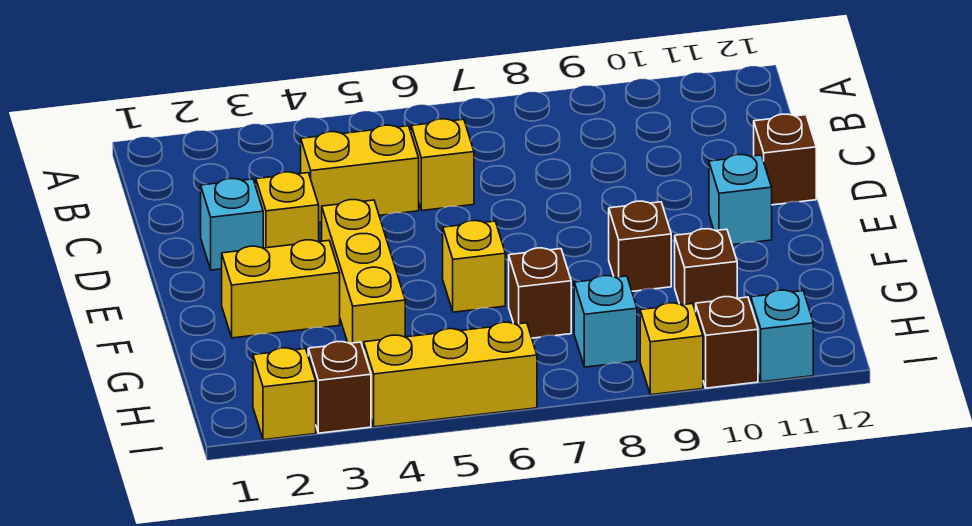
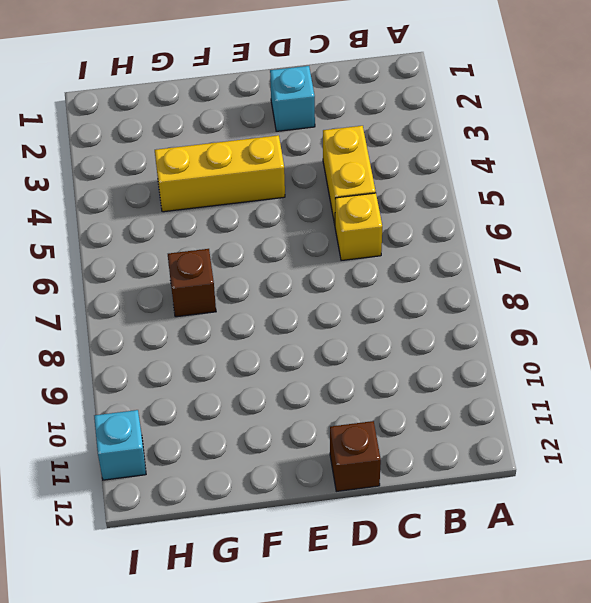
none -> yellow 1x1 brick [256,172,319,248]
none -> cyan 1x1 brick [709,155,772,245]
none -> yellow 1x2 brick [222,240,340,338]

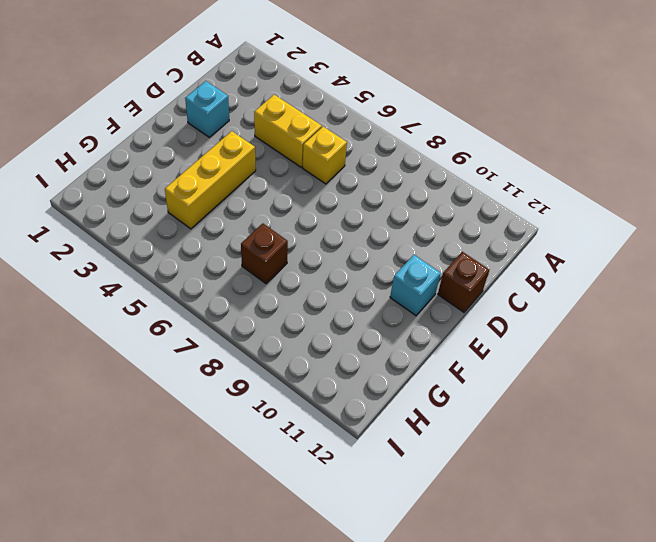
none -> yellow 1x1 brick [256,172,319,248]
none -> yellow 1x2 brick [222,240,340,338]
none -> yellow 1x1 brick [443,221,505,312]

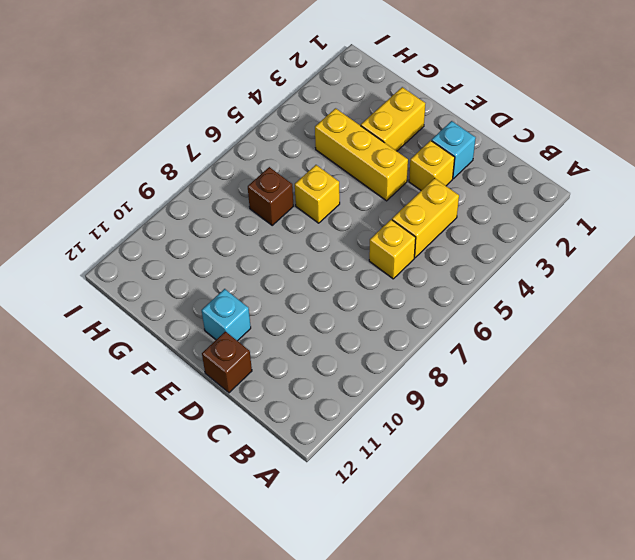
none -> brown 1x1 brick [609,201,671,291]
none -> brown 1x1 brick [675,229,737,312]
none -> cyan 1x1 brick [574,276,637,367]

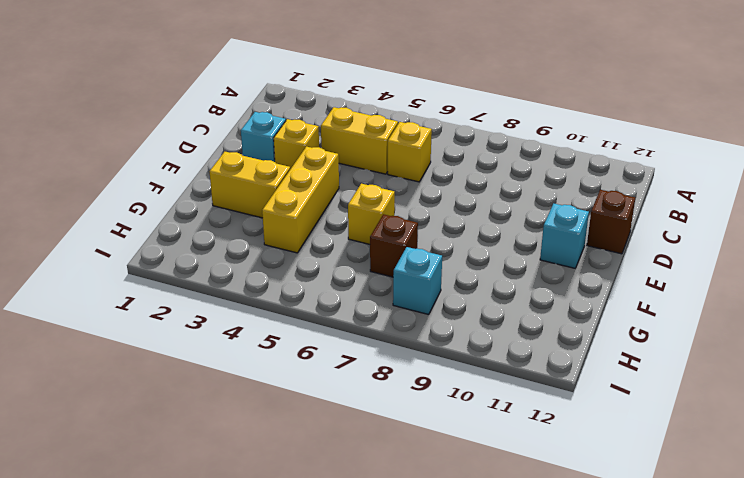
none -> brown 1x1 brick [609,201,671,291]
none -> brown 1x1 brick [675,229,737,312]
none -> yellow 1x1 brick [253,348,316,440]

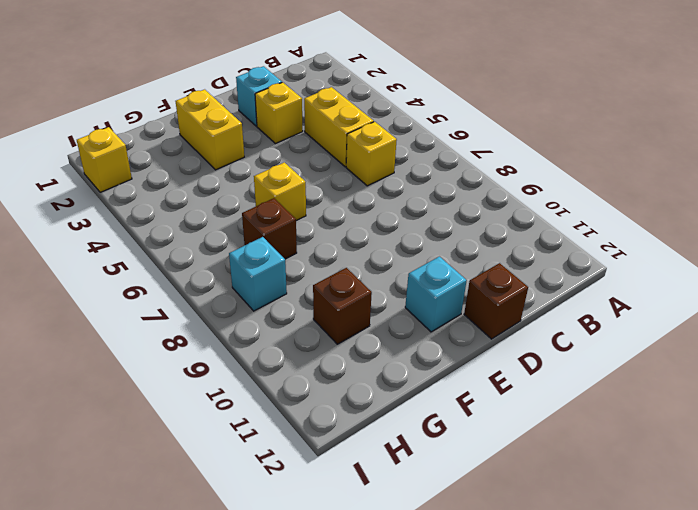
none -> yellow 1x3 brick [322,200,405,350]
none -> brown 1x1 brick [609,201,671,291]
none -> brown 1x1 brick [308,342,371,433]

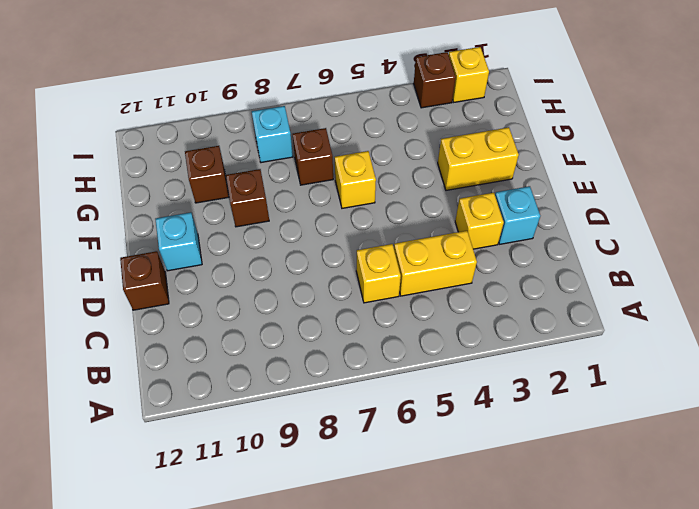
none -> yellow 1x3 brick [322,200,405,350]
none -> yellow 1x3 brick [364,322,537,427]
none -> yellow 1x1 brick [640,303,703,395]

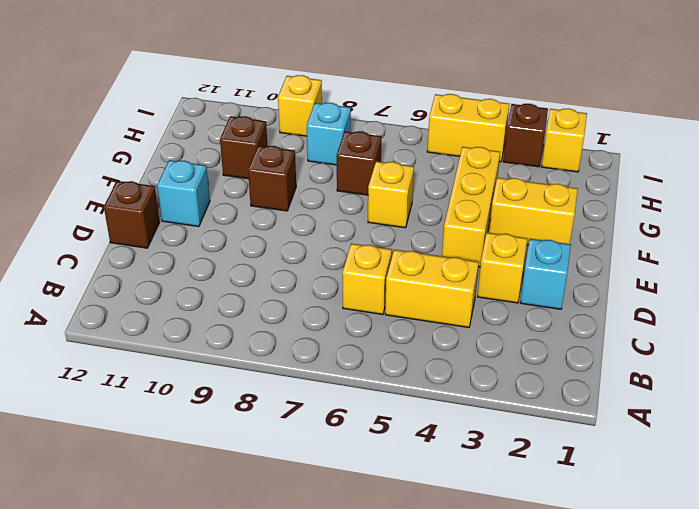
yellow 1x2 brick [427,94,509,162] -> yellow 1x3 brick [364,322,537,427]
none -> brown 1x1 brick [696,297,758,388]
none -> cyan 1x1 brick [751,290,813,382]

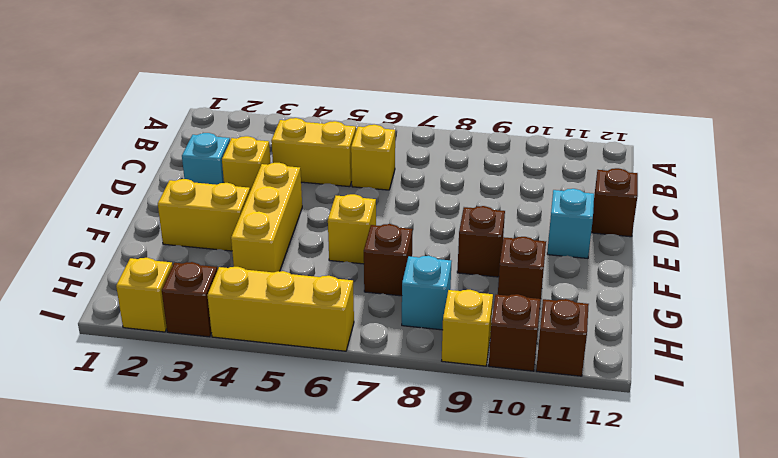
brown 1x1 brick [536,299,589,376] -> cyan 1x1 brick [751,290,813,382]

